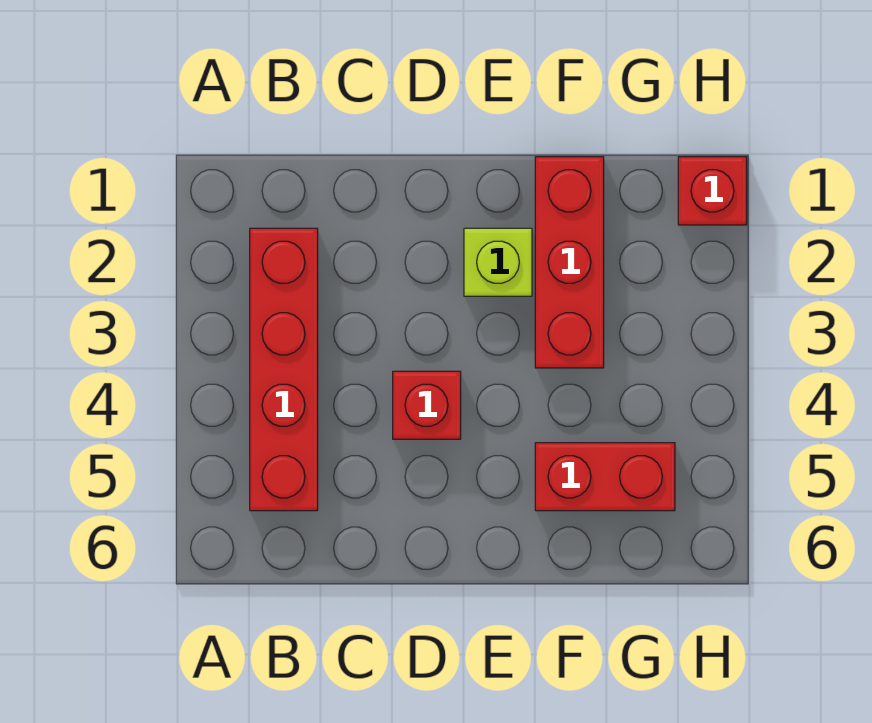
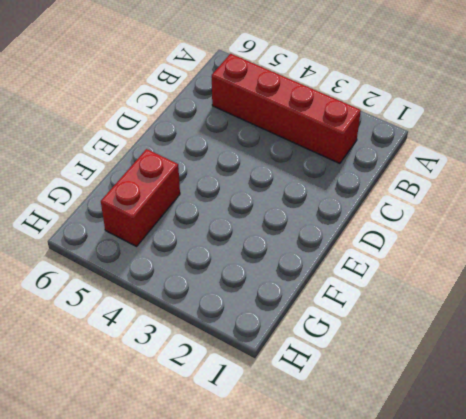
none -> red 1x1 brick [393,371,461,439]
none -> lime 1x1 brick [464,228,532,296]

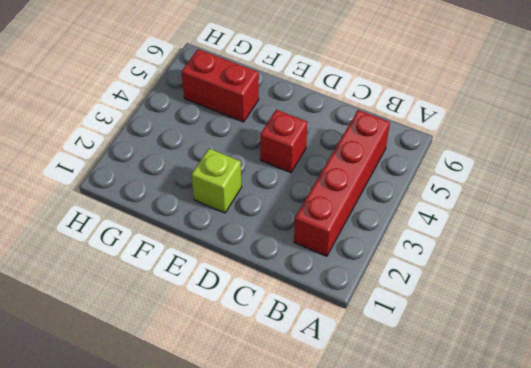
none -> red 1x3 brick [535,157,604,368]
none -> red 1x1 brick [678,157,747,225]

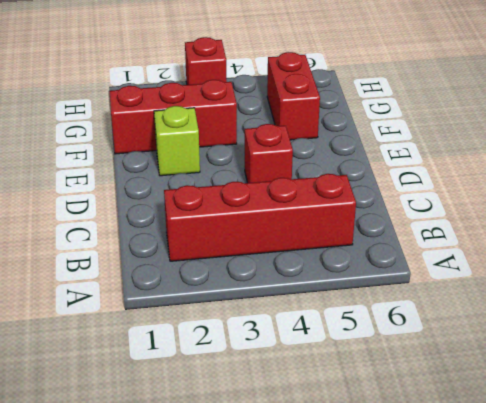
red 1x1 brick [185,37,227,85] -> red 1x1 brick moved to [678,157,747,225]

